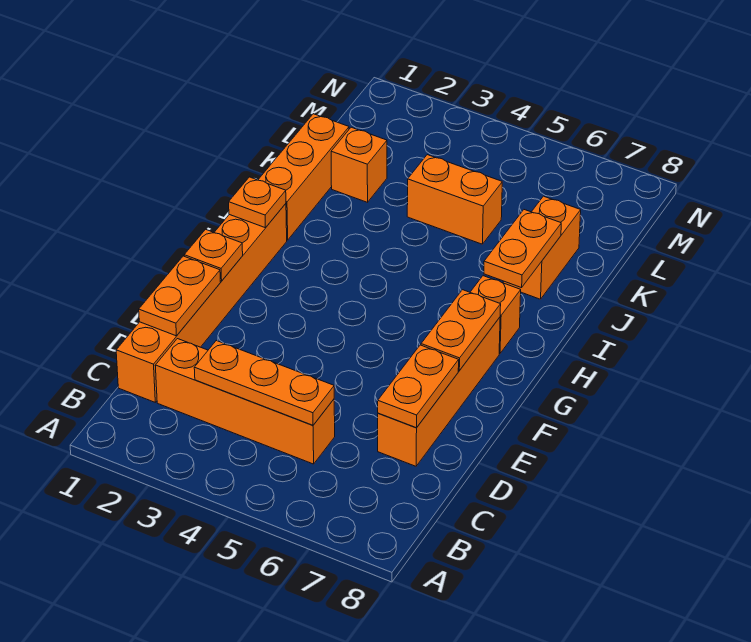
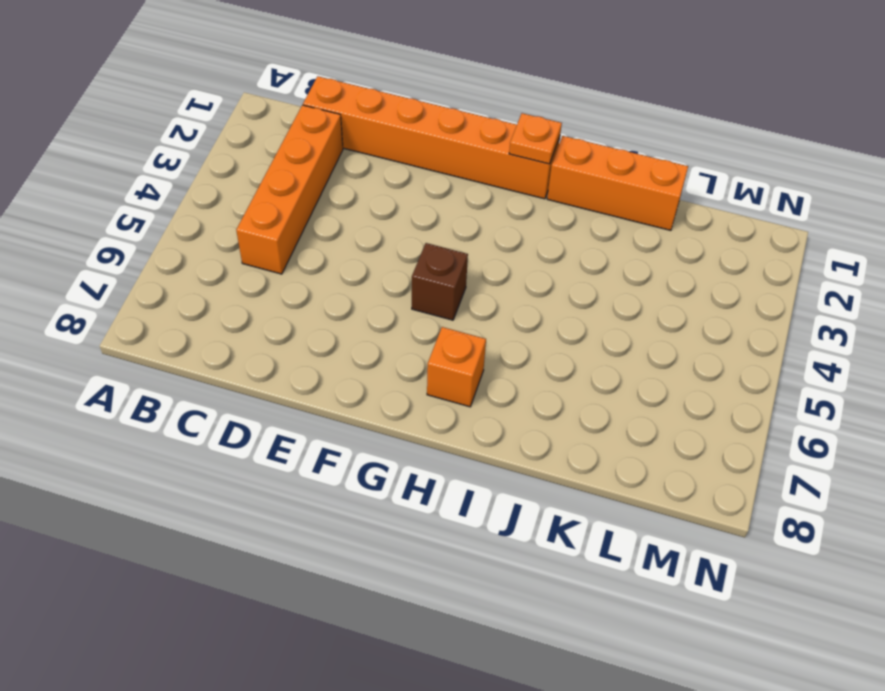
brown 1x1 brick [412,243,468,320] -> none
none -> orange 1x4 brick [378,317,500,466]
none -> orange 1x2 brick [503,196,581,299]
none -> orange 1x1 brick [331,127,387,202]

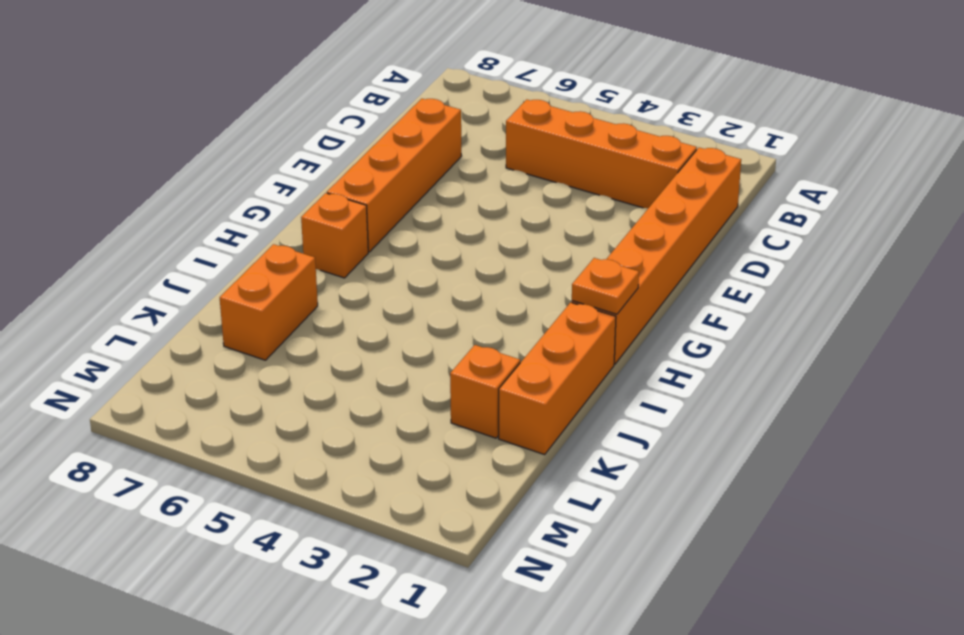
none -> orange 1x2 brick [407,155,502,244]
none -> orange 1x3 plate [194,341,334,425]
none -> orange 1x2 plate [139,256,221,336]

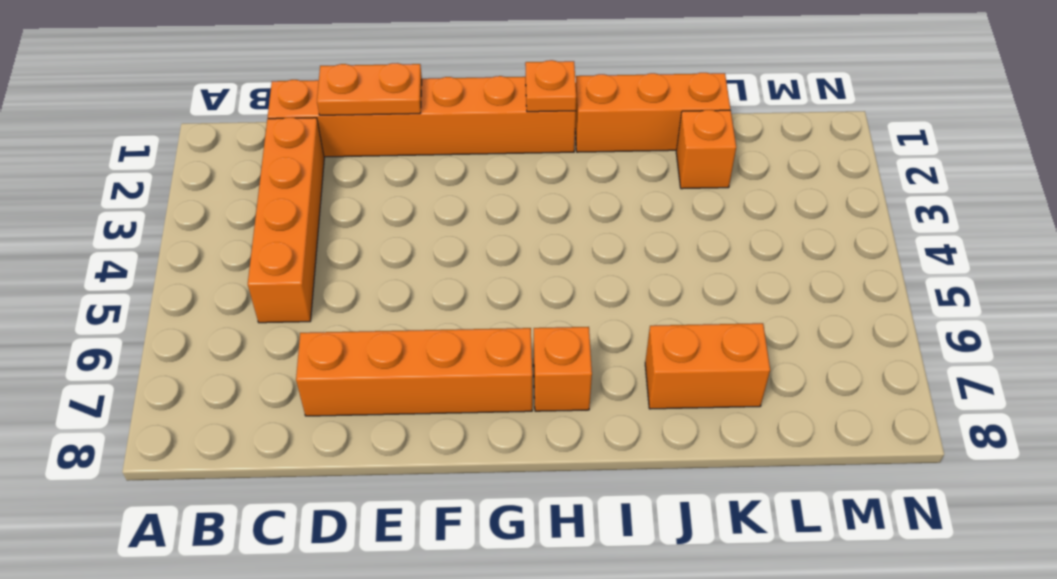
none -> orange 1x2 brick [407,155,502,244]
none -> orange 1x3 plate [194,341,334,425]
none -> orange 1x2 plate [378,345,459,428]

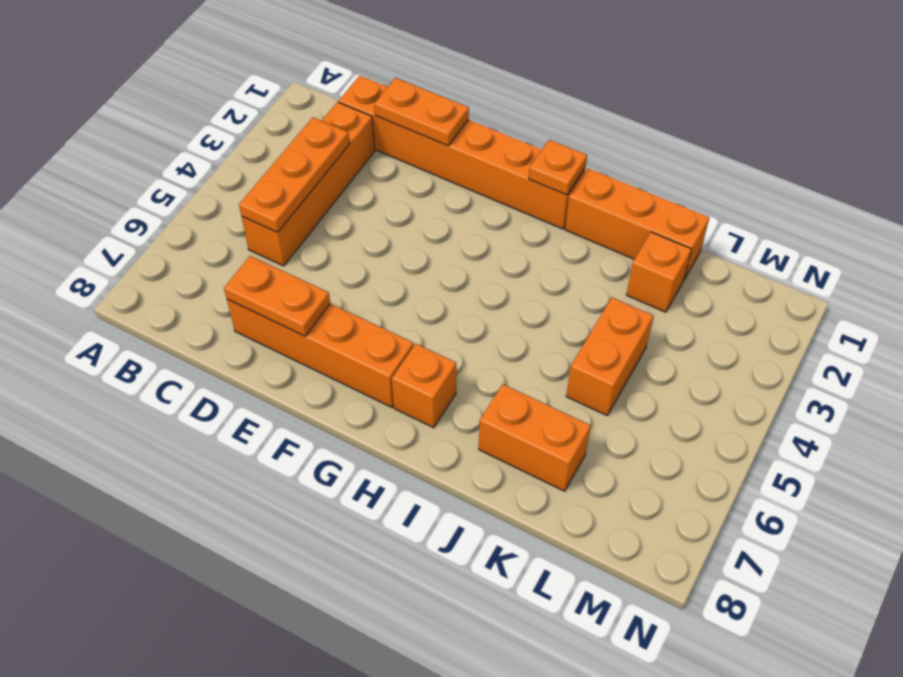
none -> orange 1x1 plate [184,229,243,281]
none -> orange 1x2 plate [421,290,501,371]
none -> orange 1x2 plate [484,210,561,288]

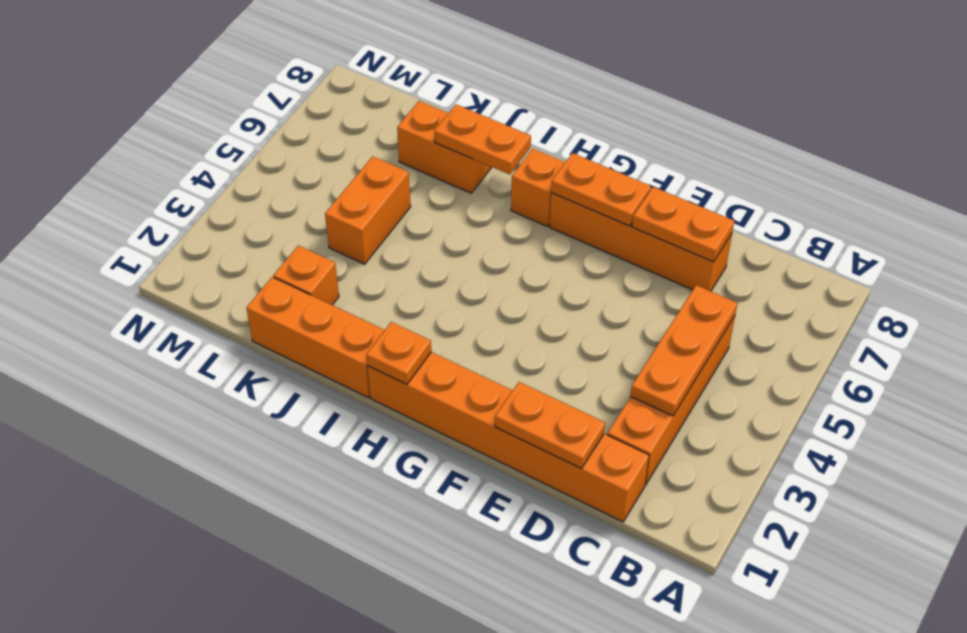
none -> orange 1x1 plate [184,229,243,281]

